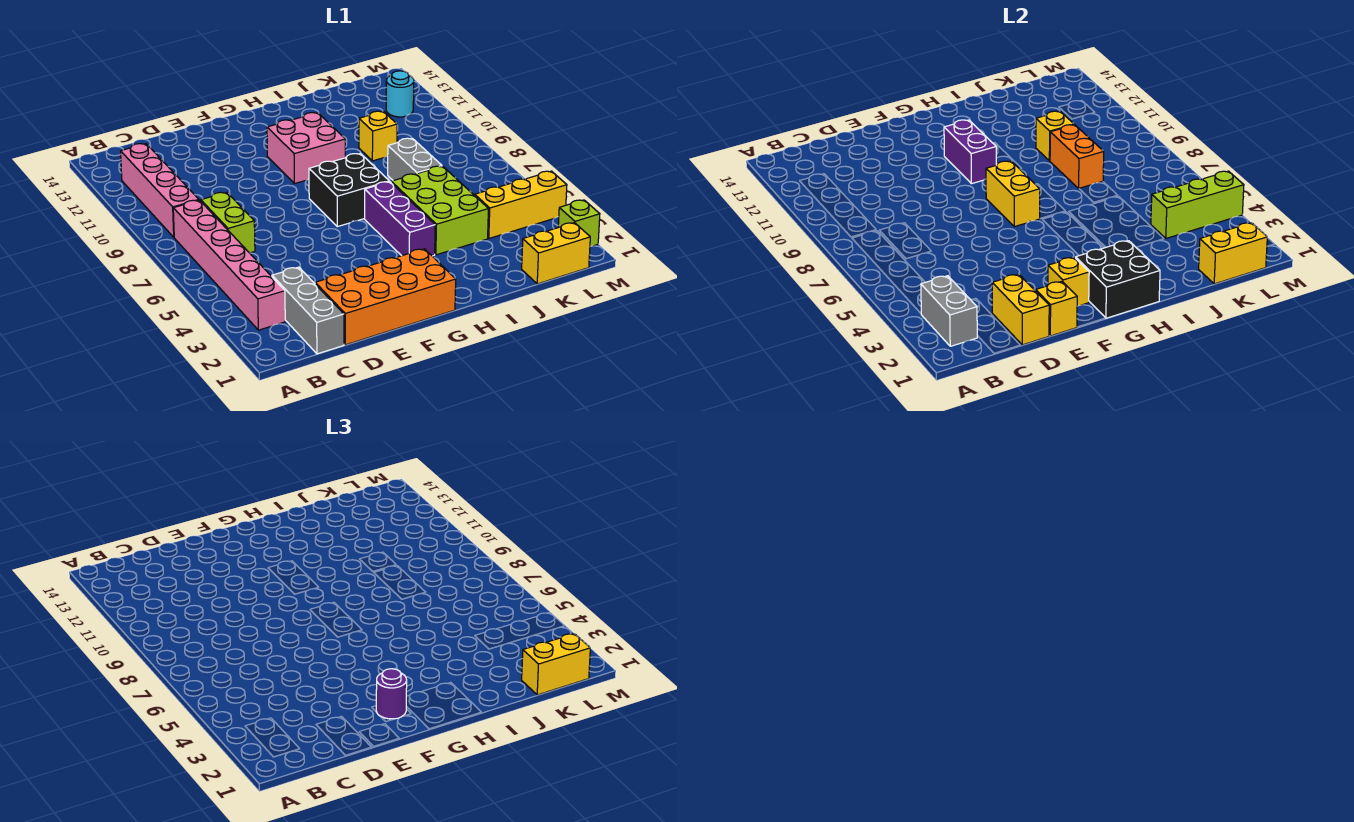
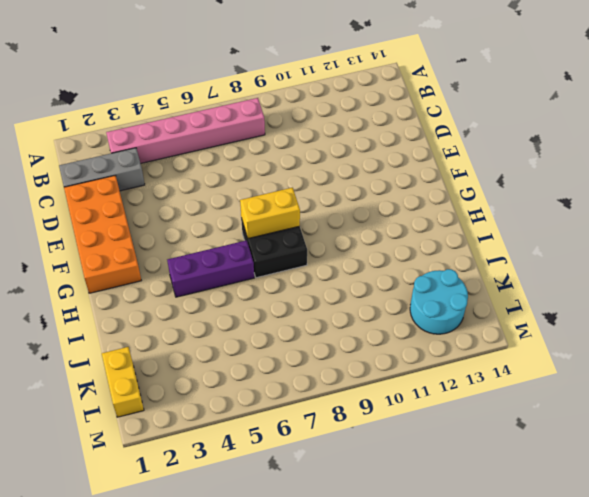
cyan 2x2 round brick [410,269,468,334] -> cyan 1x1 round brick [386,71,414,117]
none -> pink 1x4 brick [121,144,199,237]
none -> lime 1x2 brick [201,192,255,253]
none -> pink 2x2 brick [267,113,345,184]

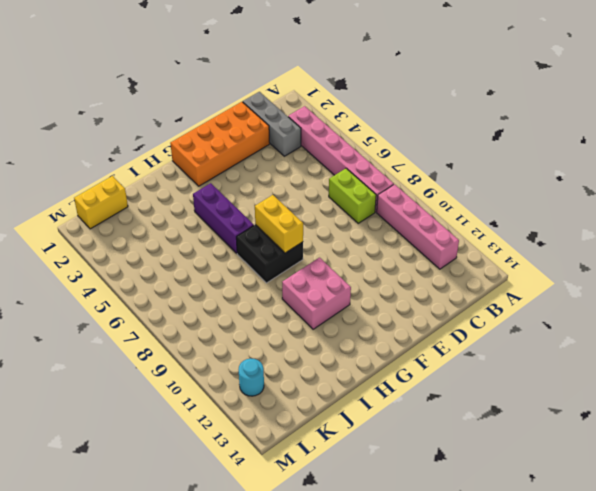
none -> lime 2x3 brick [391,166,488,255]
none -> grey 1x2 brick [388,138,442,181]
none -> yellow 1x1 brick [359,111,397,161]

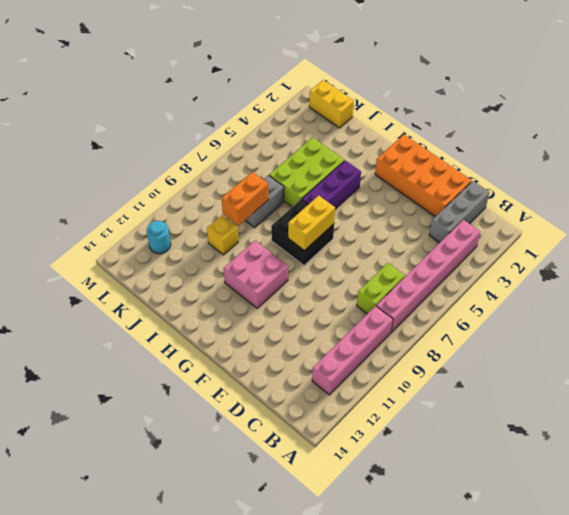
none -> yellow 1x3 brick [475,171,567,238]
none -> lime 1x1 brick [558,200,600,246]
none -> grey 1x2 brick [921,276,977,346]

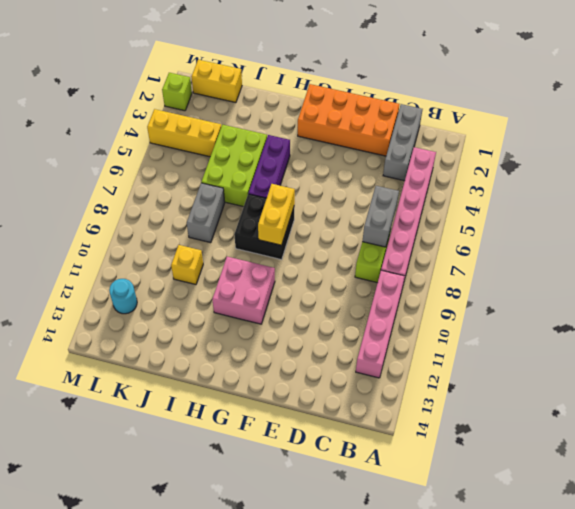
grey 1x2 brick [362,186,399,247] -> grey 1x2 brick moved to [921,276,977,346]
none -> yellow 1x2 brick [992,274,1049,345]
none -> yellow 1x1 brick [1036,282,1077,336]
none -> yellow 1x1 brick [1048,257,1089,306]

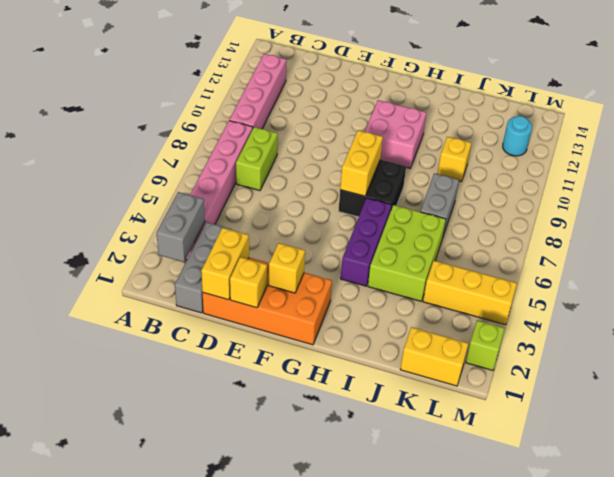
none -> black 2x2 brick [1076,241,1160,318]
none -> purple 1x2 brick [944,120,996,184]
none -> orange 1x2 brick [1050,125,1104,188]

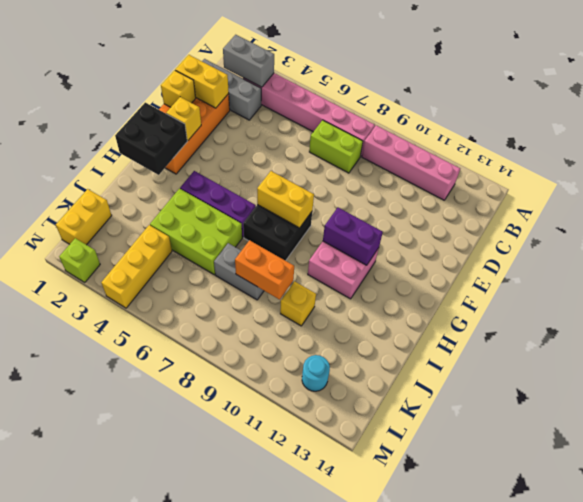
none -> yellow 1x1 brick [1036,111,1074,161]
none -> yellow 1x2 brick [1199,223,1267,284]
none -> lime 1x3 brick [1151,171,1244,238]

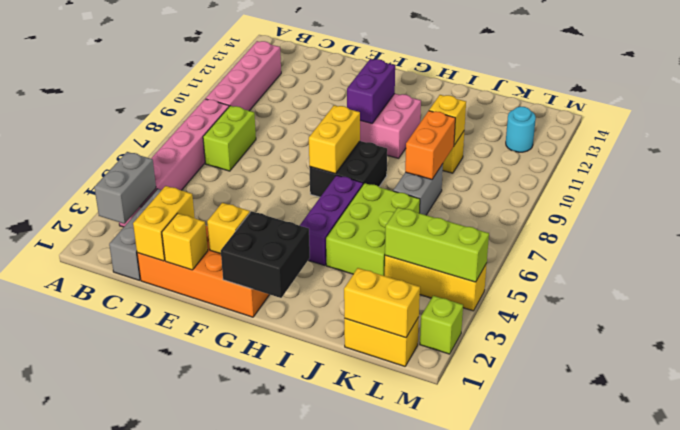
none -> purple 1x1 round brick [376,669,407,719]
none -> yellow 1x2 brick [522,634,590,695]

